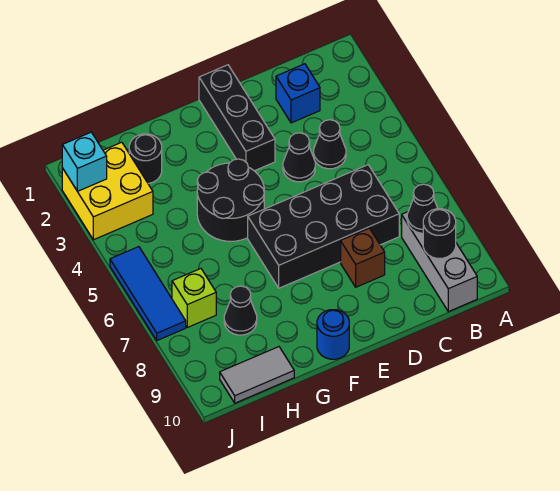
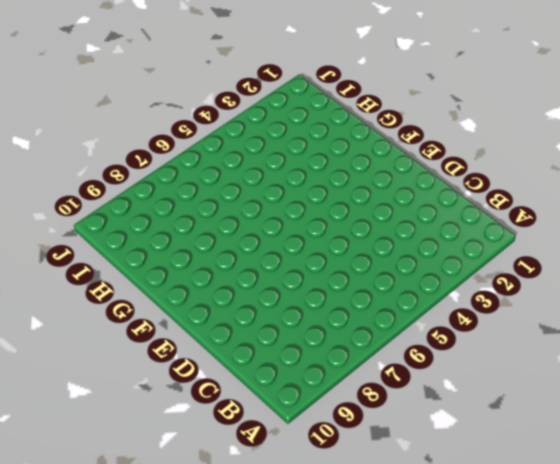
none -> grey 1x3 brick [402,212,477,312]
none -> blue 1x1 brick [276,64,320,123]
none -> black 1x1 cone [314,120,346,169]

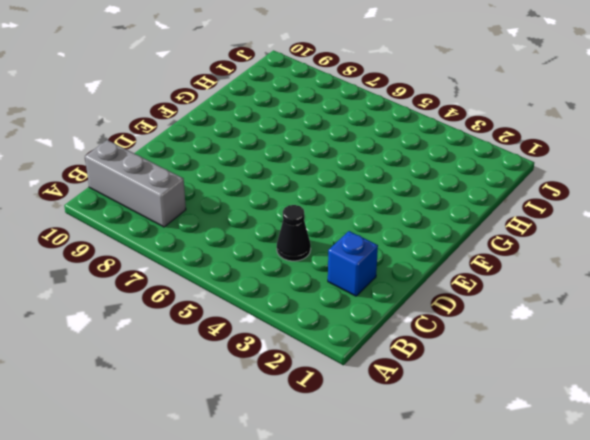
none -> black 2x4 brick [248,165,399,288]
none -> black 1x1 cone [283,133,315,182]
none -> brown 1x1 brick [341,228,385,287]

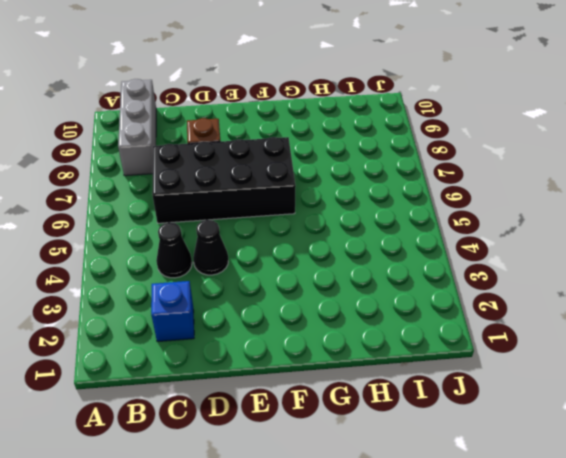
none -> black 1x3 brick [199,65,275,171]
none -> black 2x2 round brick [197,159,264,241]
none -> blue 1x1 round brick [317,310,349,359]

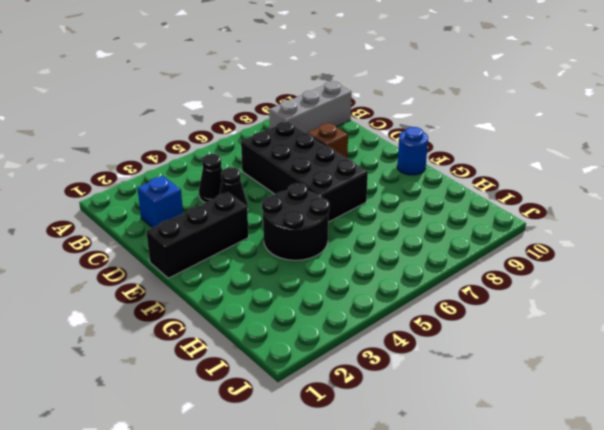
none -> black 1x1 round brick [129,134,162,184]
none -> black 1x1 cone [224,286,257,335]
none -> grey 1x2 tile [220,347,294,403]

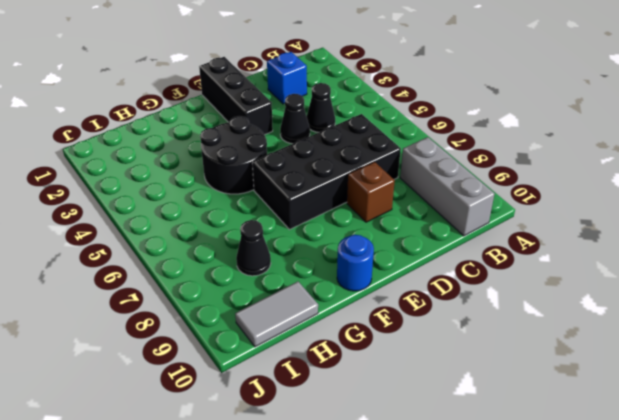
none -> black 1x1 round brick [129,134,162,184]
none -> yellow 2x2 brick [62,142,153,240]
none -> lime 1x1 brick [172,269,216,327]

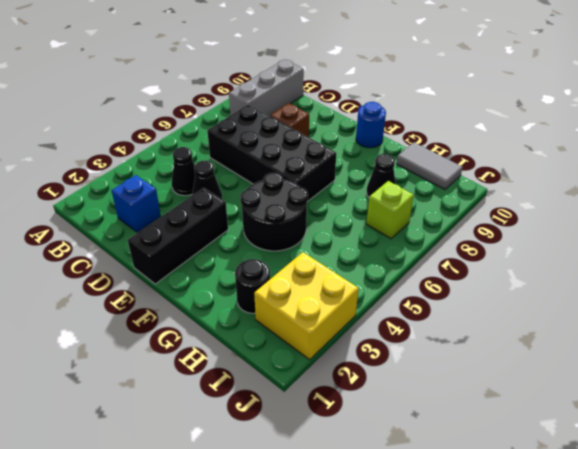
none -> blue 1x3 tile [110,247,186,340]
none -> black 1x1 cone [407,184,438,233]
none -> black 1x1 round brick [423,209,456,258]

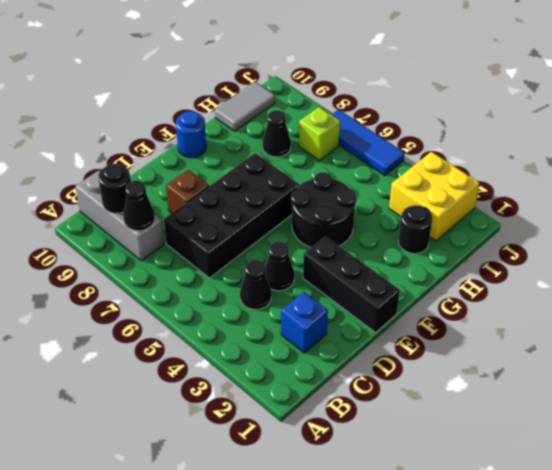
none -> cyan 1x1 brick [62,132,107,192]

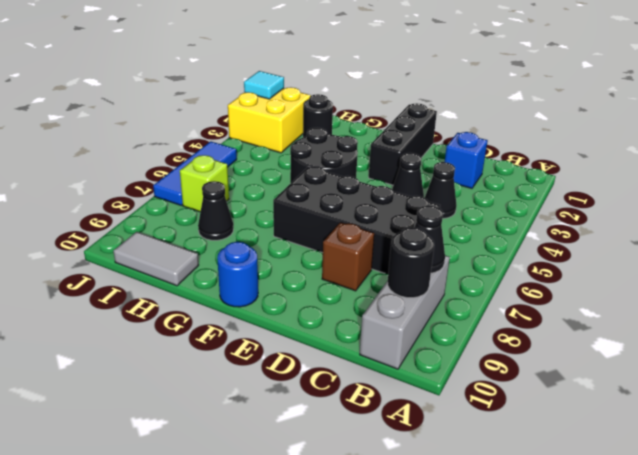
cyan 1x1 tile [244,71,284,99] -> cyan 1x1 brick [62,132,107,192]

